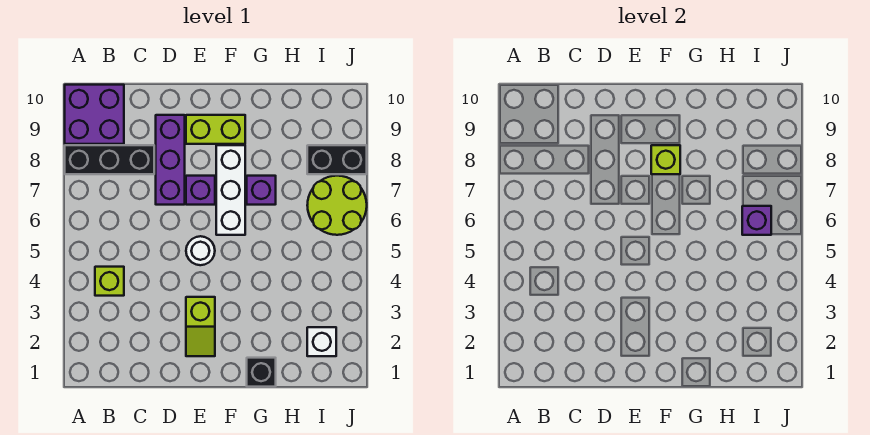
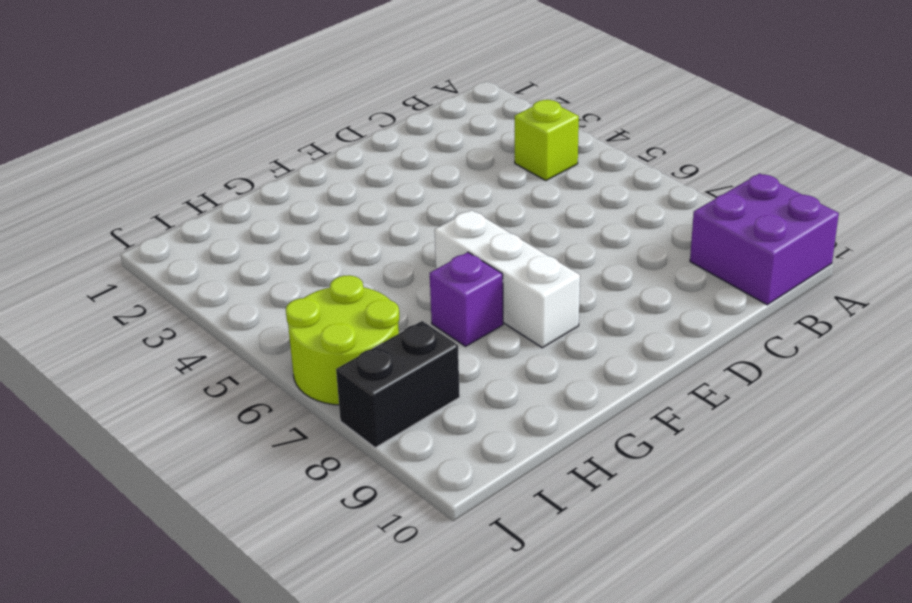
none -> black 1x3 brick [65,145,154,174]
none -> purple 1x3 brick [156,115,185,205]
none -> lime 1x2 slope [186,297,215,356]

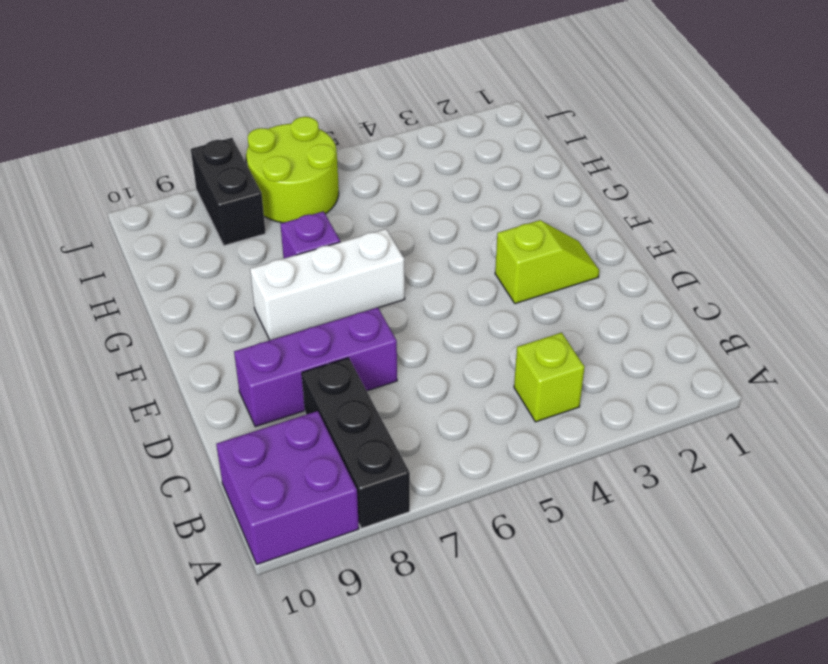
none -> white 1x1 round brick [186,236,215,265]
none -> purple 1x1 brick [186,176,215,205]
none -> lime 1x2 brick [186,115,245,144]

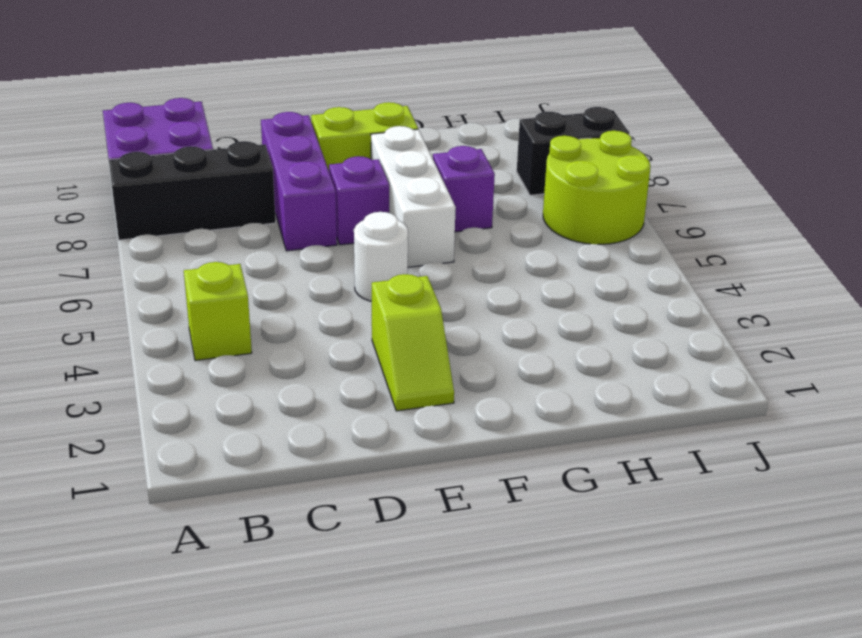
none -> black 1x1 brick [247,358,276,387]
none -> white 1x1 brick [307,327,336,356]
none -> lime 1x1 brick [651,145,680,174]

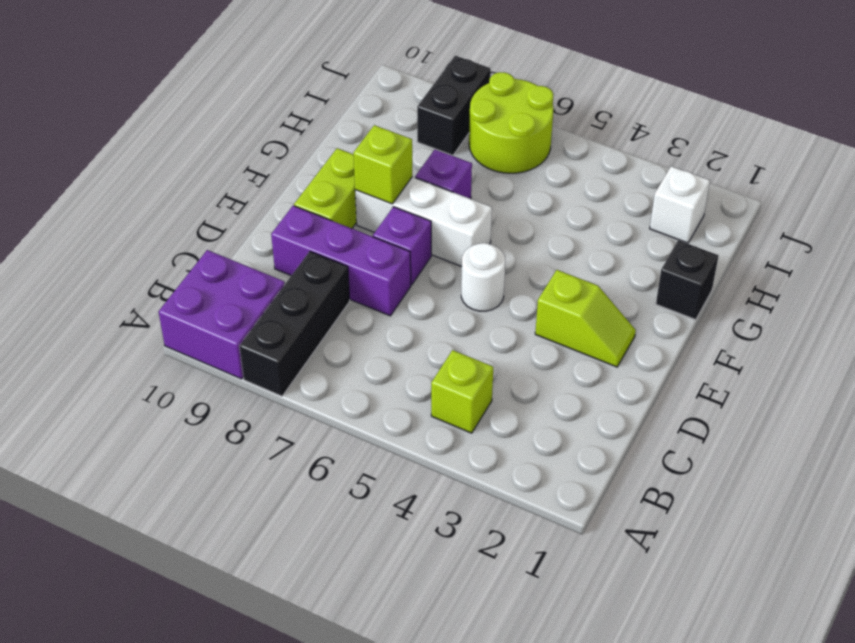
none -> purple 1x1 brick [742,206,771,235]

